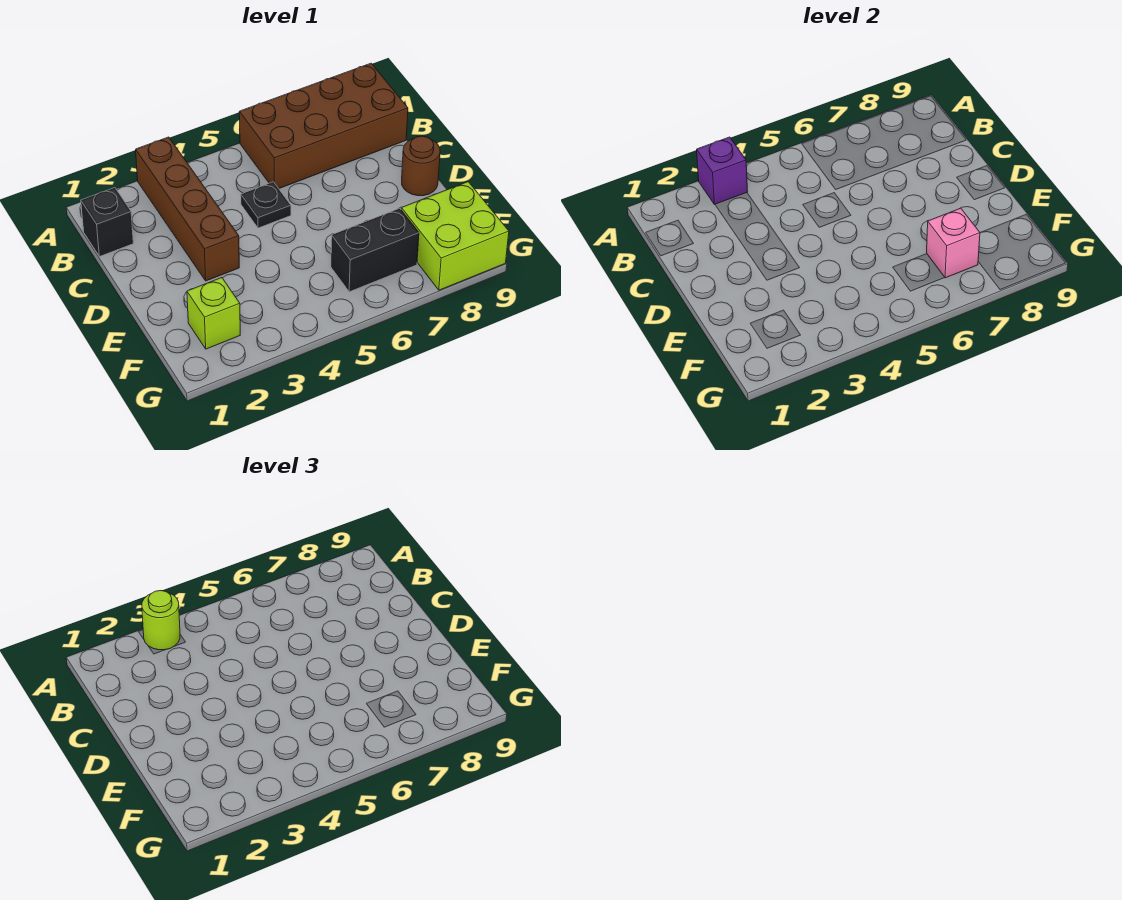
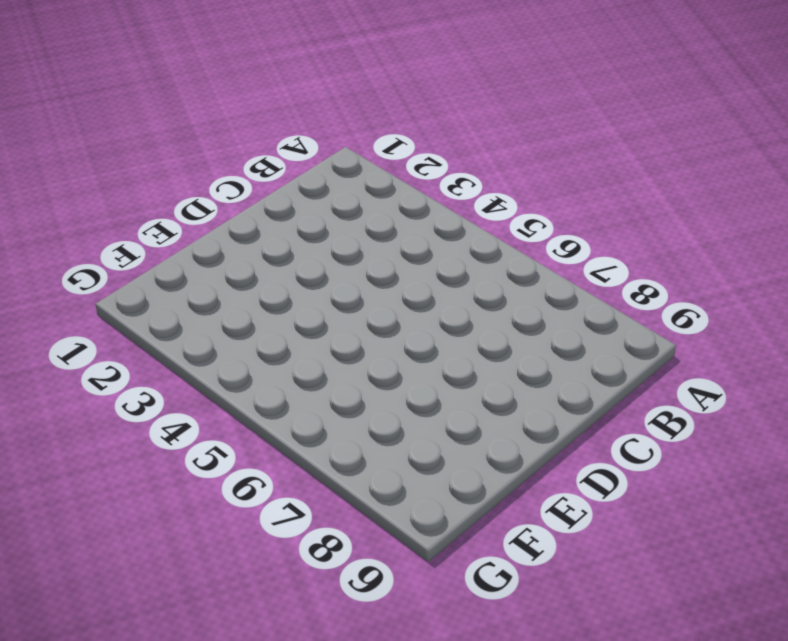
none -> brown 1x4 brick [136,137,239,281]
none -> brown 2x4 brick [239,63,408,188]

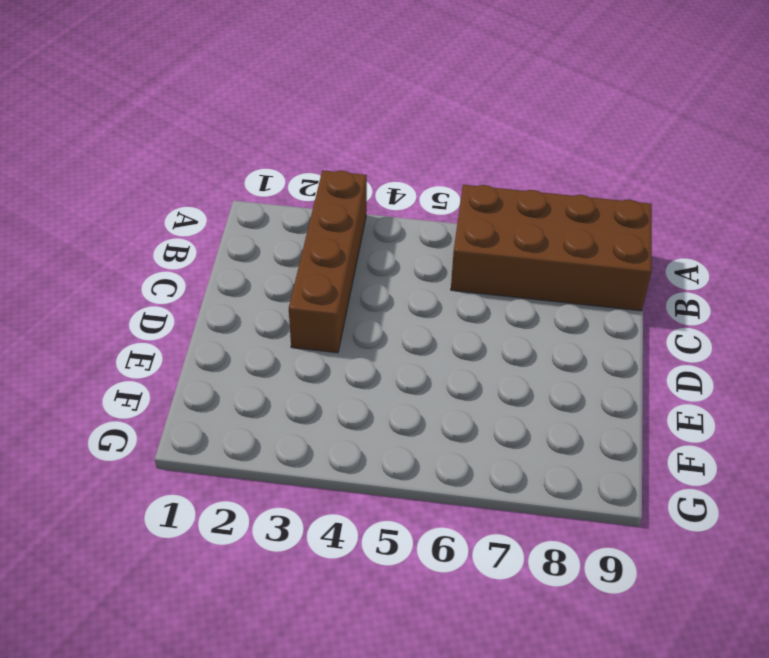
none -> black 1x1 brick [81,188,133,257]
none -> black 1x1 plate [241,182,291,228]

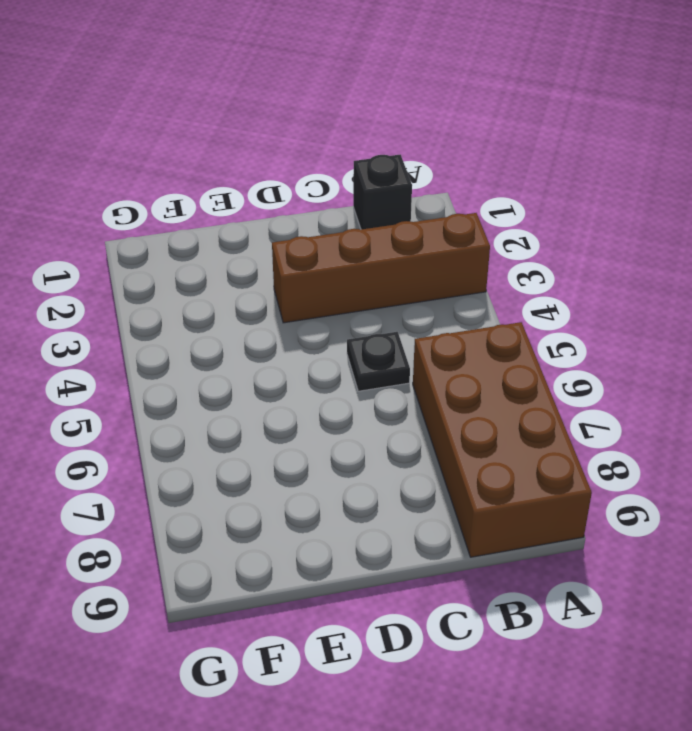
none -> brown 1x1 round brick [402,136,440,196]
none -> lime 1x1 brick [187,278,240,349]

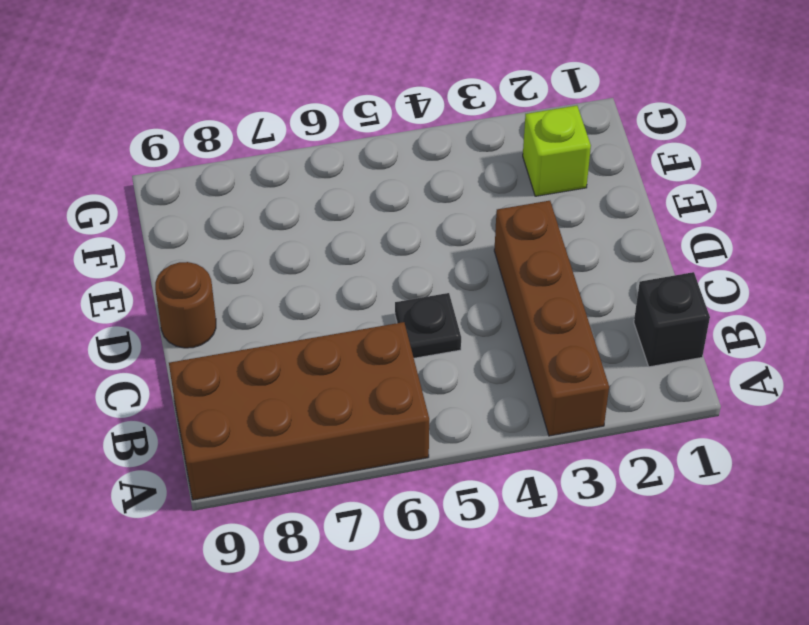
none -> black 1x2 brick [331,208,419,292]
none -> lime 2x2 brick [401,182,509,290]

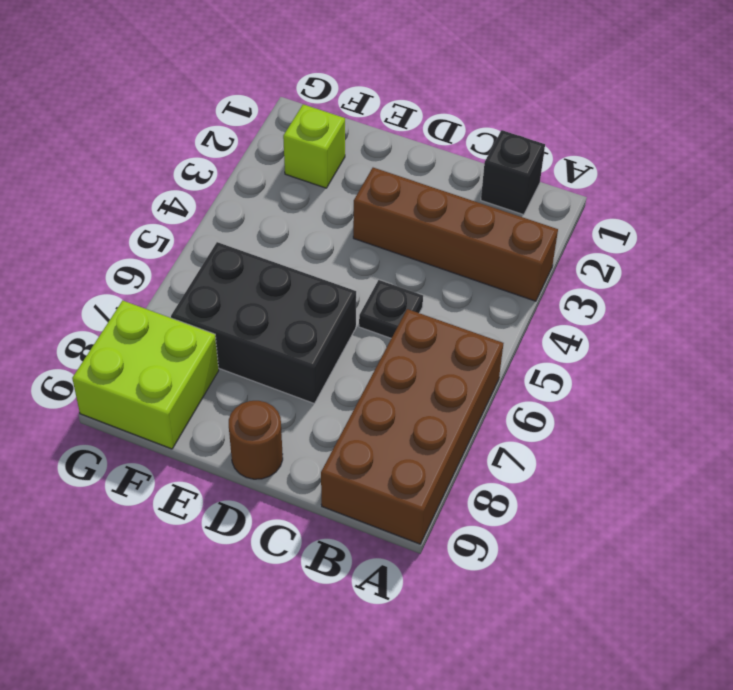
black 2x3 brick [171,242,356,404] -> black 1x2 brick [331,208,419,292]
none -> purple 1x1 brick [697,137,748,205]
none -> pink 1x1 brick [927,208,980,278]

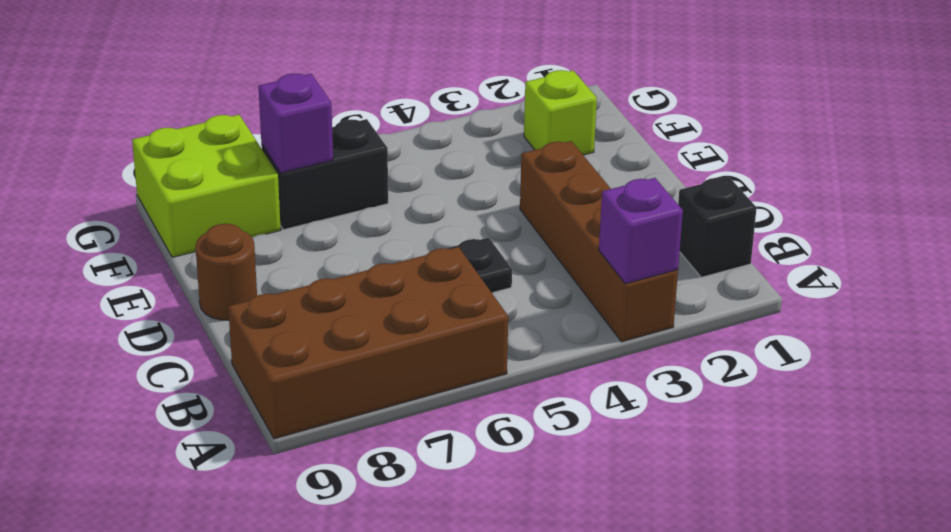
purple 1x1 brick [258,74,333,173] -> pink 1x1 brick [927,208,980,278]
none -> lime 1x1 round brick [142,591,180,650]

